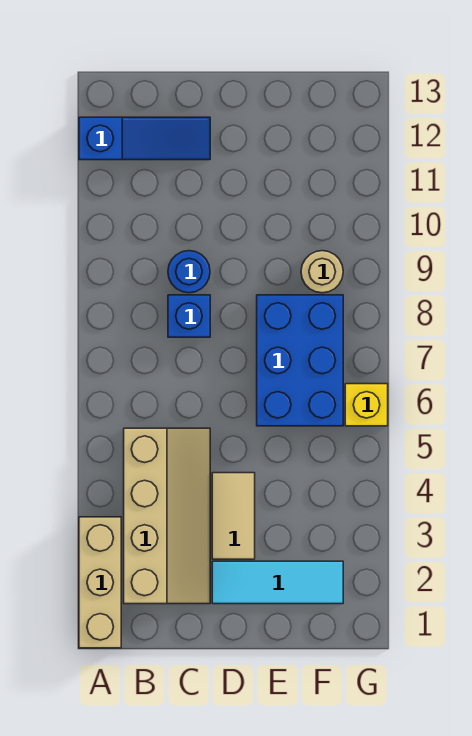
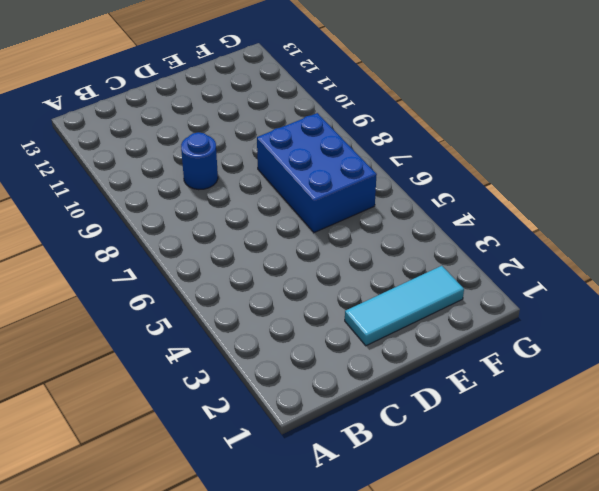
none -> tan 1x3 brick [79,517,121,648]
none -> blue 1x3 slope [79,117,210,160]

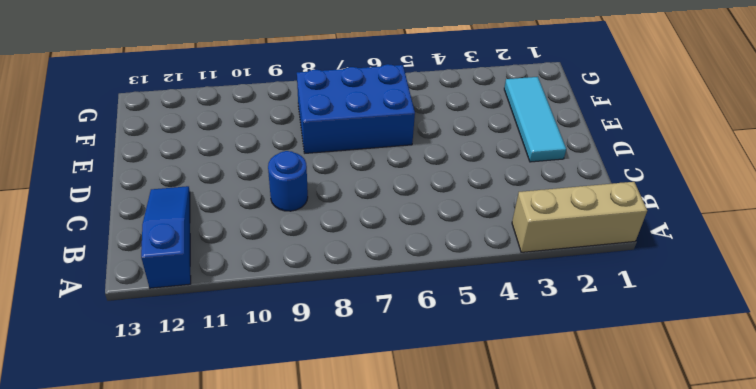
none -> tan 2x4 slope [124,428,210,604]
none -> blue 1x1 brick [168,295,210,337]

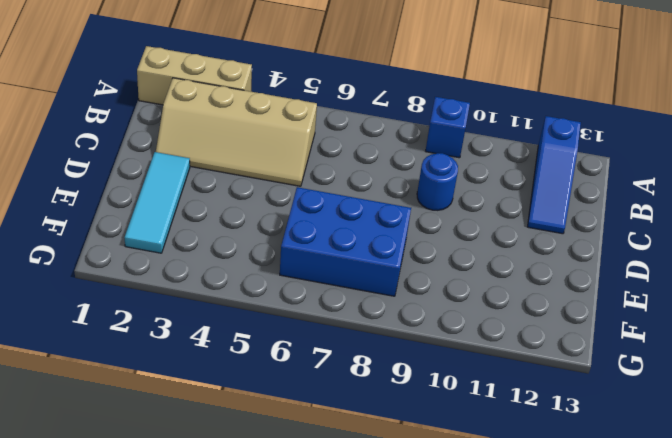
blue 1x1 brick [426,97,470,158] -> blue 1x1 brick moved to [168,295,210,337]
none -> tan 1x2 tile [212,473,255,559]
none -> tan 1x1 round brick [301,251,343,293]

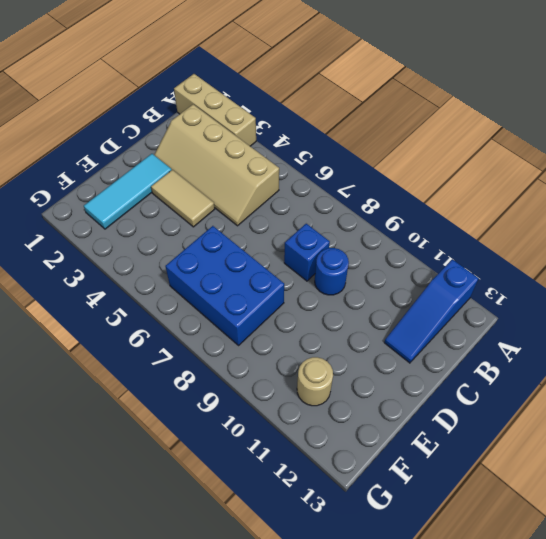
tan 1x1 round brick [297,357,333,406] -> tan 1x1 round brick moved to [301,251,343,293]
none -> yellow 1x1 brick [345,384,388,426]

